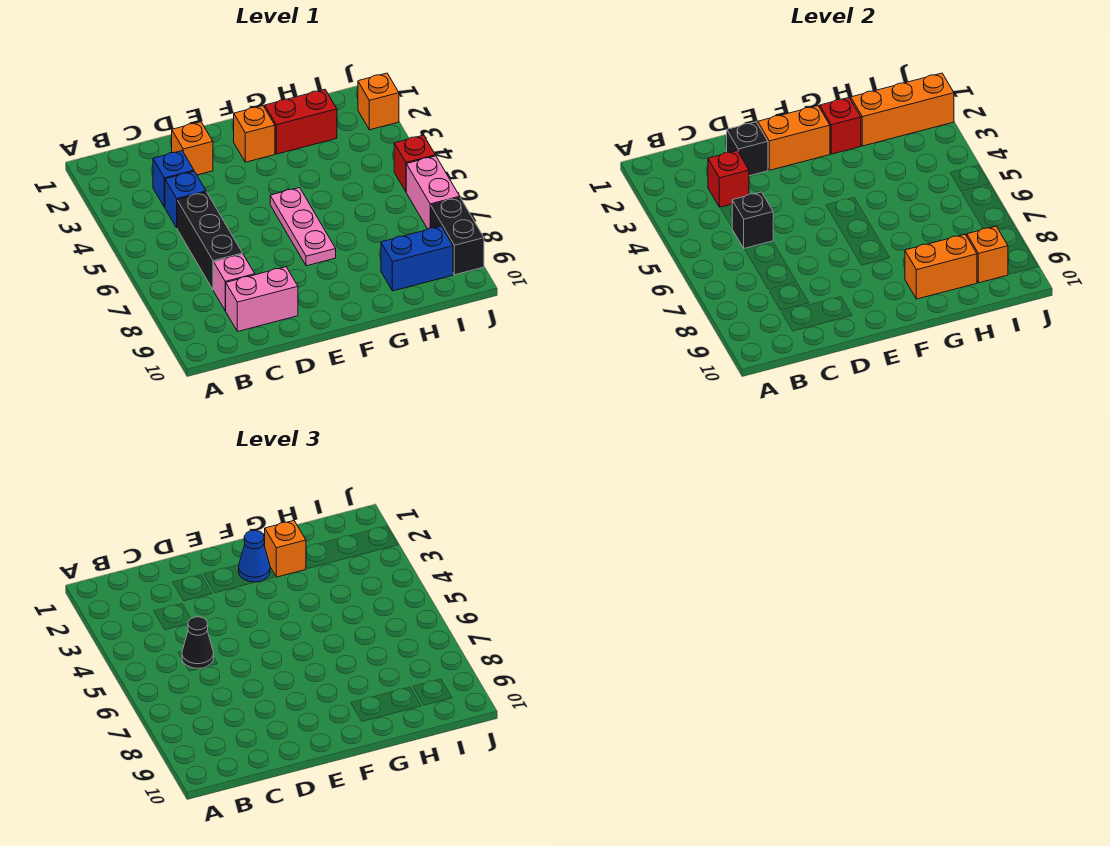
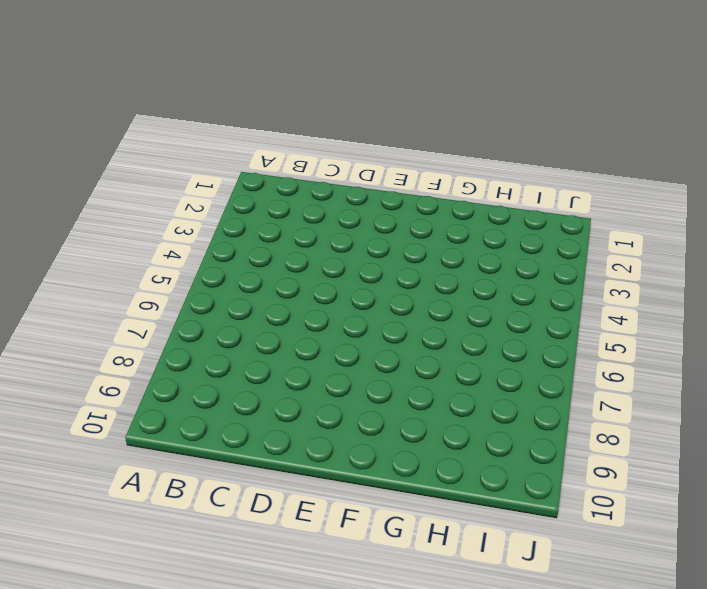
none -> blue 1x1 brick [153,151,194,207]
none -> blue 1x1 brick [165,171,206,228]
none -> black 1x3 brick [177,192,243,290]

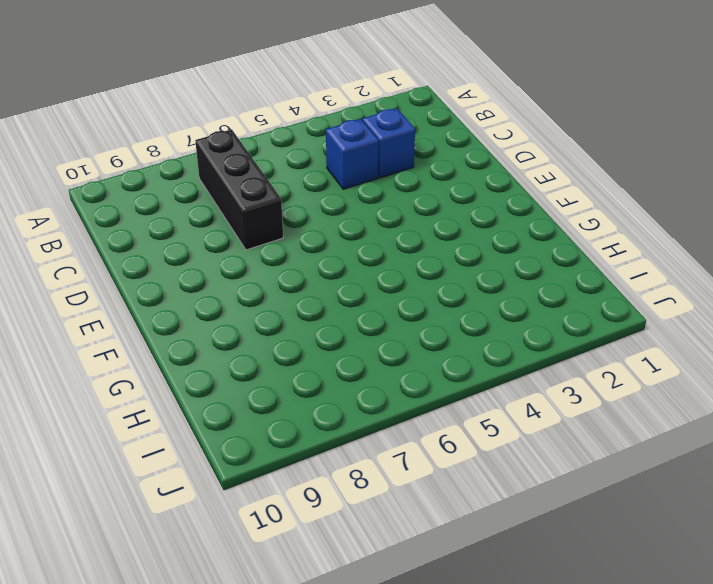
black 1x3 brick [195,130,283,250] -> black 1x3 brick turned to [177,192,243,290]
none -> pink 1x1 brick [214,254,255,311]
none -> pink 1x2 brick [226,267,298,332]
none -> orange 1x1 brick [172,122,213,175]

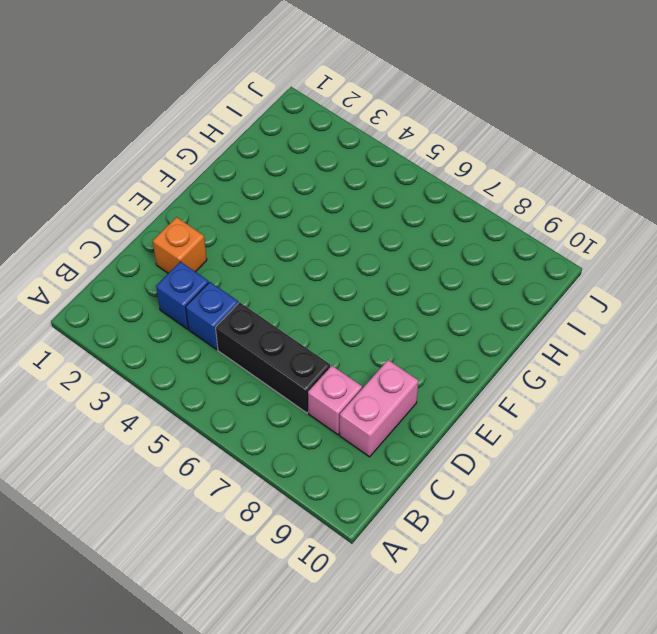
none -> orange 1x1 brick [234,106,275,162]
none -> pink 1x3 plate [270,188,336,266]
none -> red 1x2 brick [265,89,337,154]

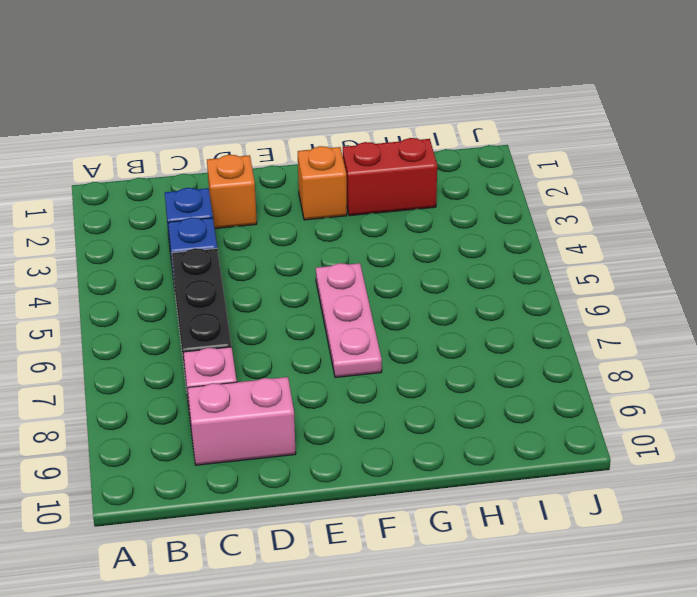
none -> blue 1x2 brick [381,226,453,291]
none -> orange 1x1 brick [358,73,399,130]
none -> red 1x1 brick [394,135,435,191]

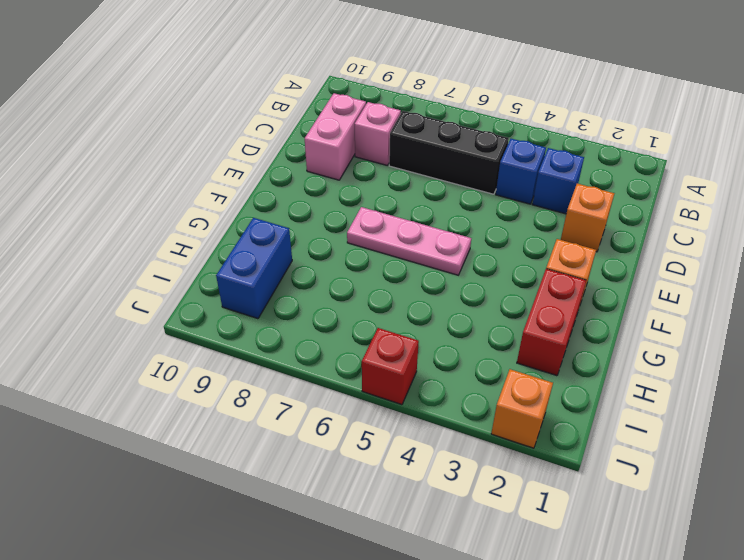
none -> pink 1x2 brick [406,156,460,229]
none -> black 1x2 brick [431,197,484,275]
none -> red 1x1 brick [708,151,749,207]

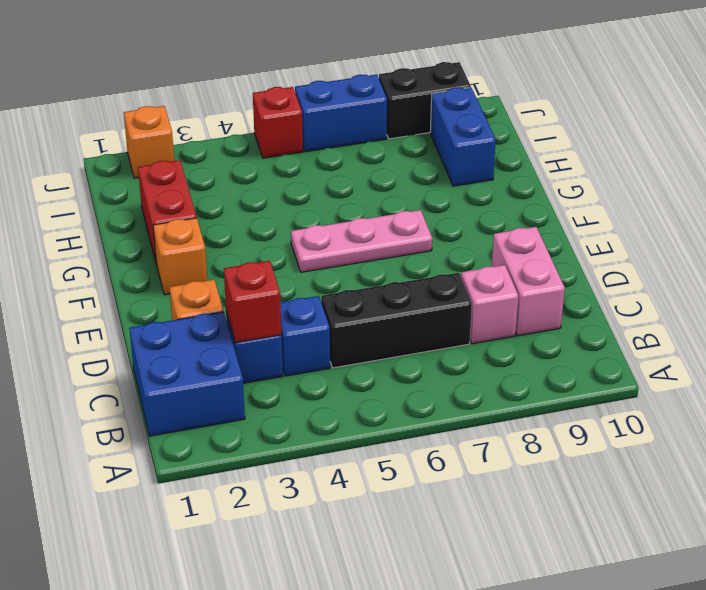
blue 2x2 brick [129,312,245,436] -> none
blue 1x2 brick [295,74,387,152] -> pink 1x2 brick [406,156,460,229]
none -> black 1x1 brick [732,192,773,248]
none -> black 1x1 brick [727,122,768,176]
none -> orange 1x2 brick [758,106,830,170]

